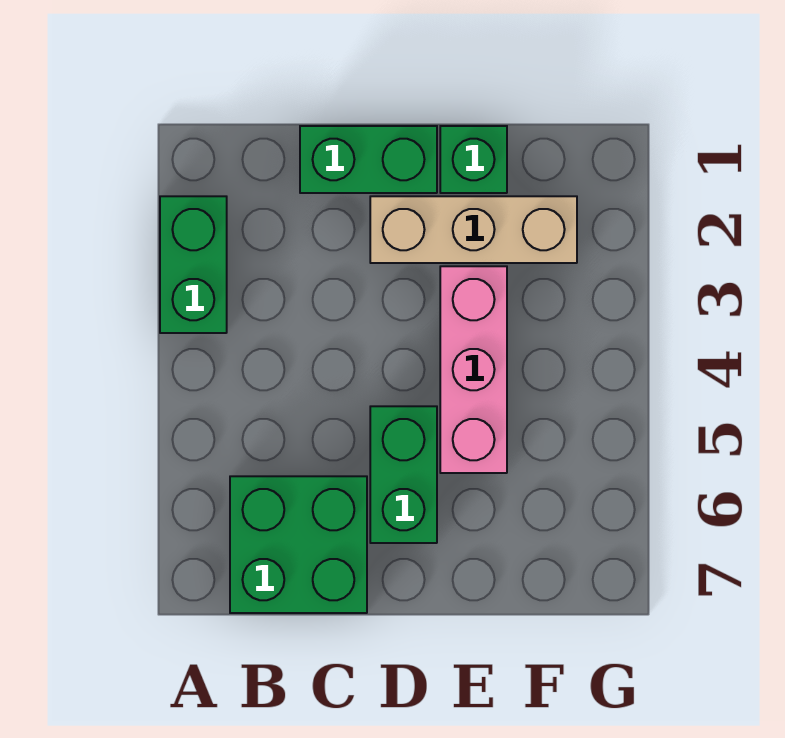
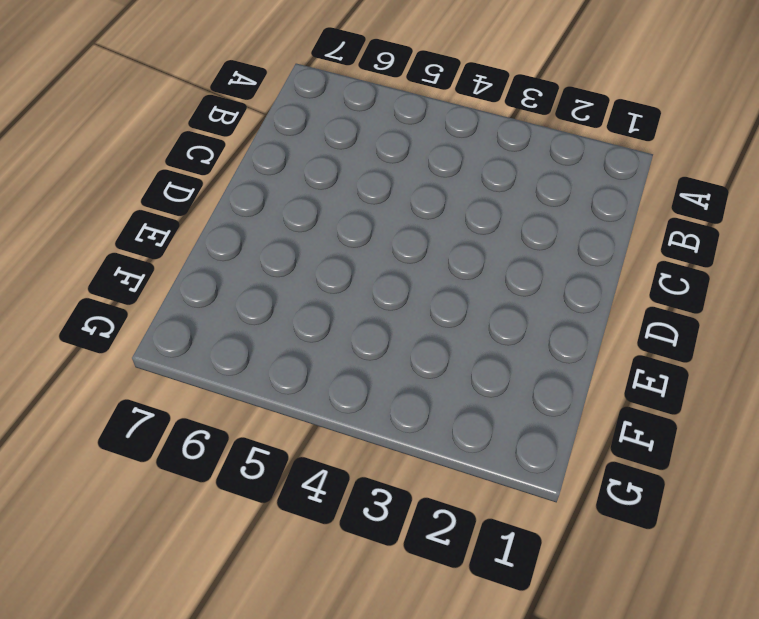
none -> green 1x2 brick [160,196,227,333]
none -> green 2x2 brick [230,476,367,613]

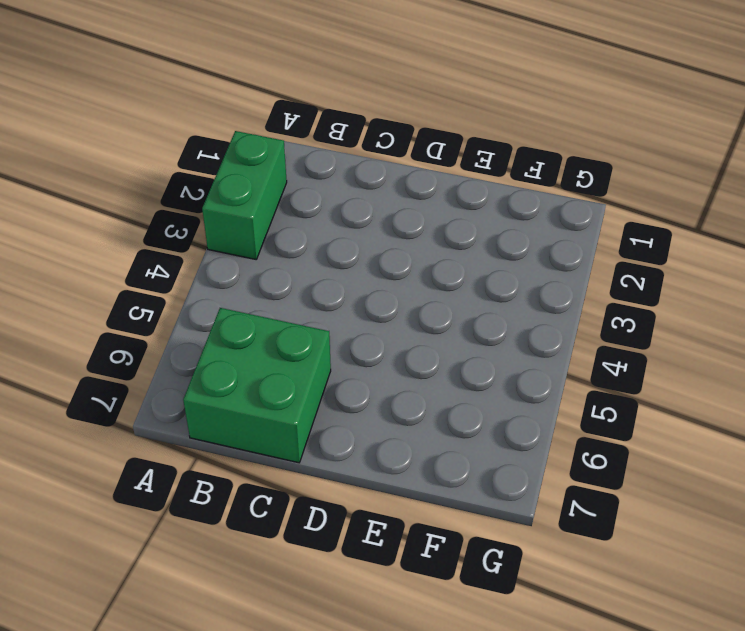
none -> green 1x2 brick [300,126,437,193]
none -> tan 1x3 brick [370,196,577,263]

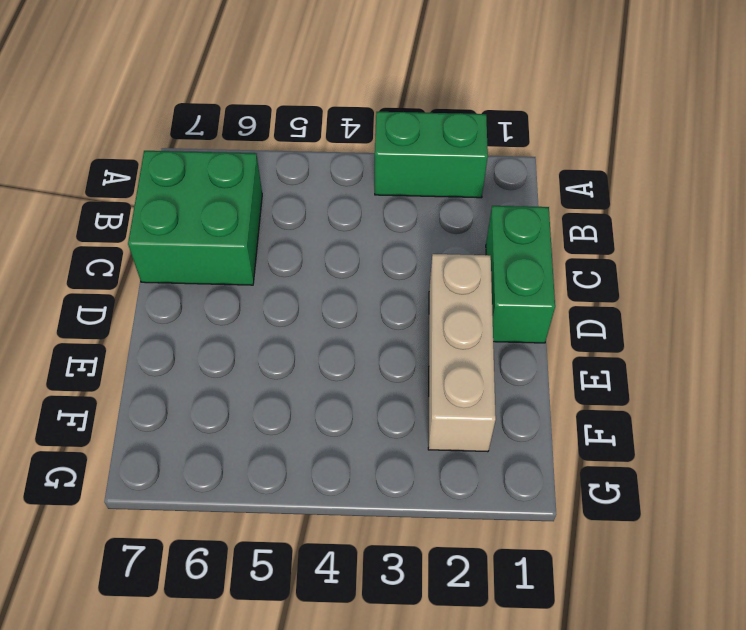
none -> green 1x2 brick [370,406,437,543]
none -> green 1x1 brick [440,126,507,193]

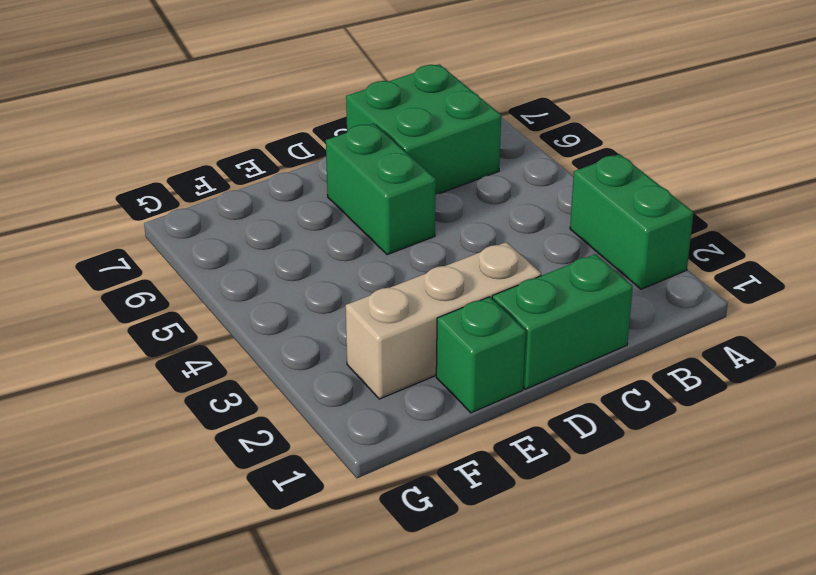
none -> pink 1x3 brick [440,266,507,473]

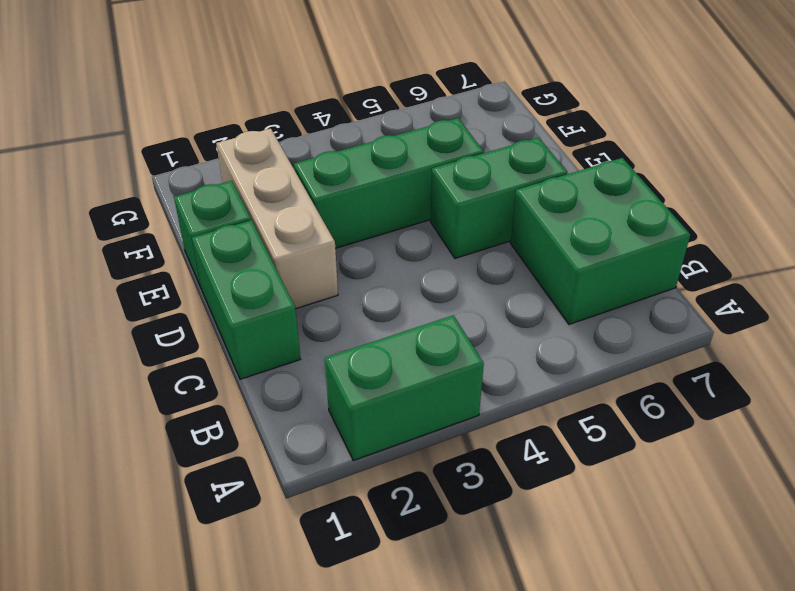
green 1x3 brick [294,118,484,248] -> pink 1x3 brick [440,266,507,473]

